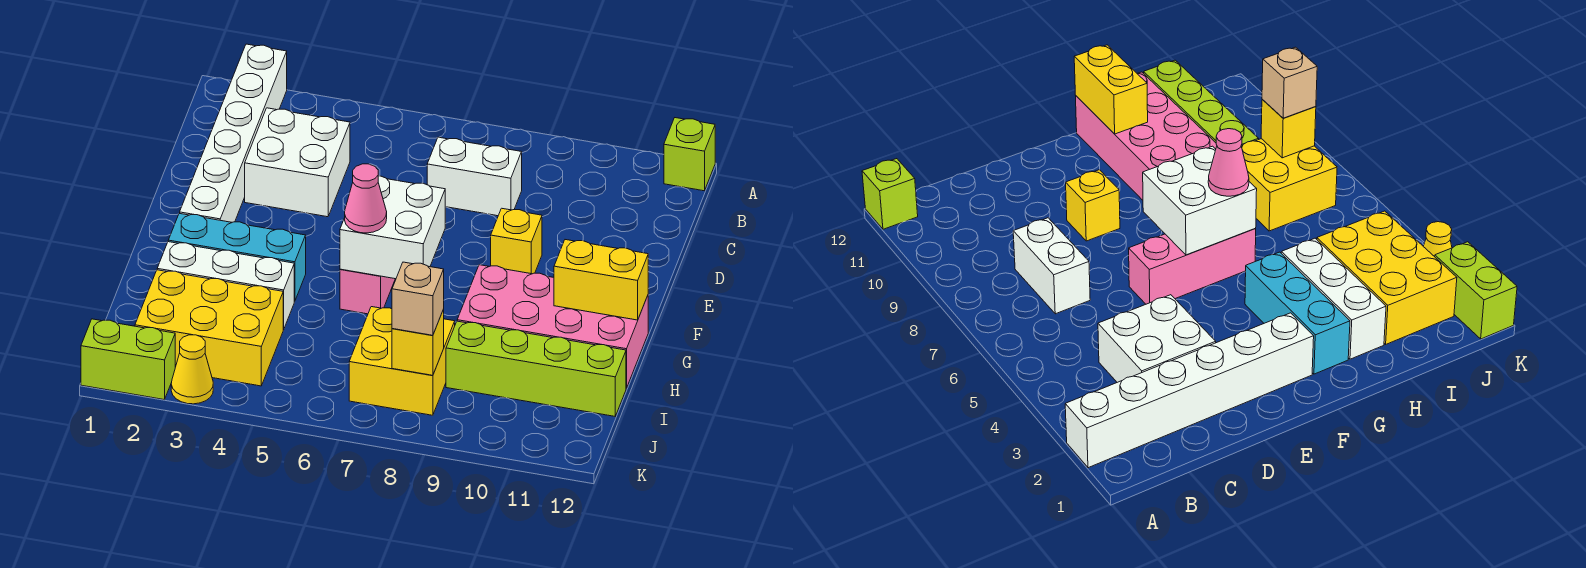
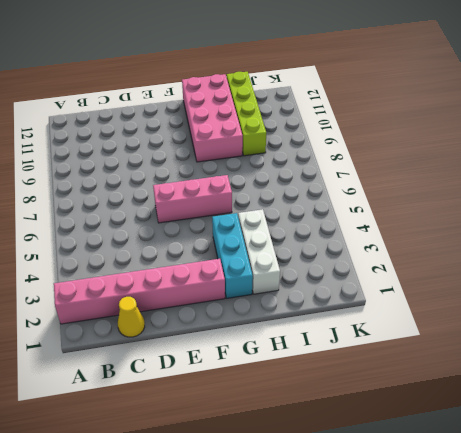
pink 1x6 brick [54,259,225,324] -> white 1x6 brick [180,44,287,222]
yellow 1x1 cone [118,297,145,337] -> yellow 1x1 cone moved to [171,335,213,404]
none -> lime 1x1 brick [664,118,715,191]
none -> white 2x2 brick [245,108,350,217]
none -> white 1x2 brick [427,137,522,216]

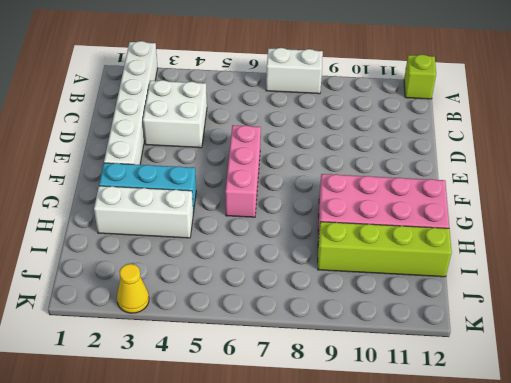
white 1x2 brick [266,48,323,94] -> white 1x2 brick moved to [427,137,522,216]
none -> yellow 1x1 brick [491,208,542,274]
none -> yellow 2x3 brick [135,270,284,386]
none -> yellow 2x2 brick [349,307,455,415]

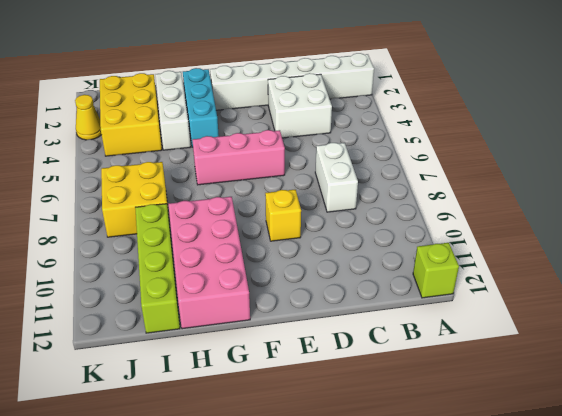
none -> lime 1x2 brick [81,319,175,400]
none -> white 2x2 brick [340,176,445,279]
none -> yellow 1x2 brick [554,240,648,320]

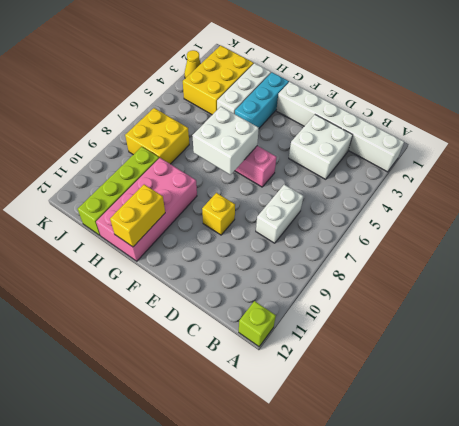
none -> lime 1x2 brick [81,319,175,400]
none -> yellow 1x1 brick [392,309,444,375]
none -> pink 1x1 cone [345,164,387,233]

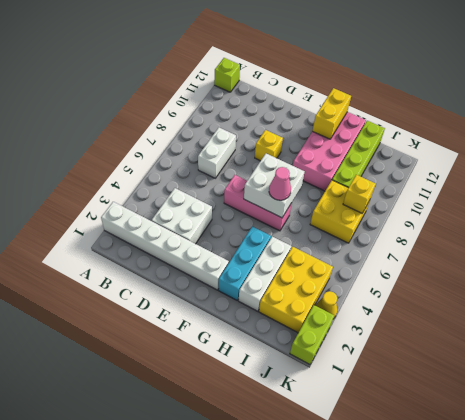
none -> tan 1x1 brick [392,262,444,335]

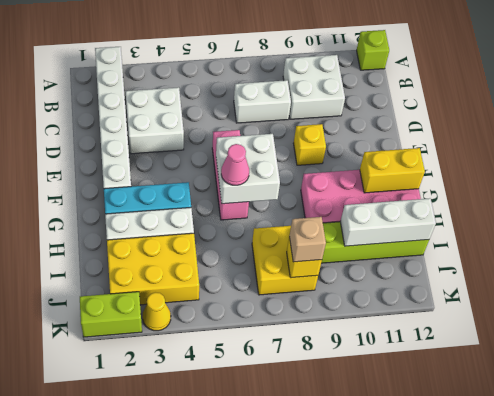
white 2x2 brick [283,55,345,119] -> none
white 1x3 brick [340,198,436,246] -> none

